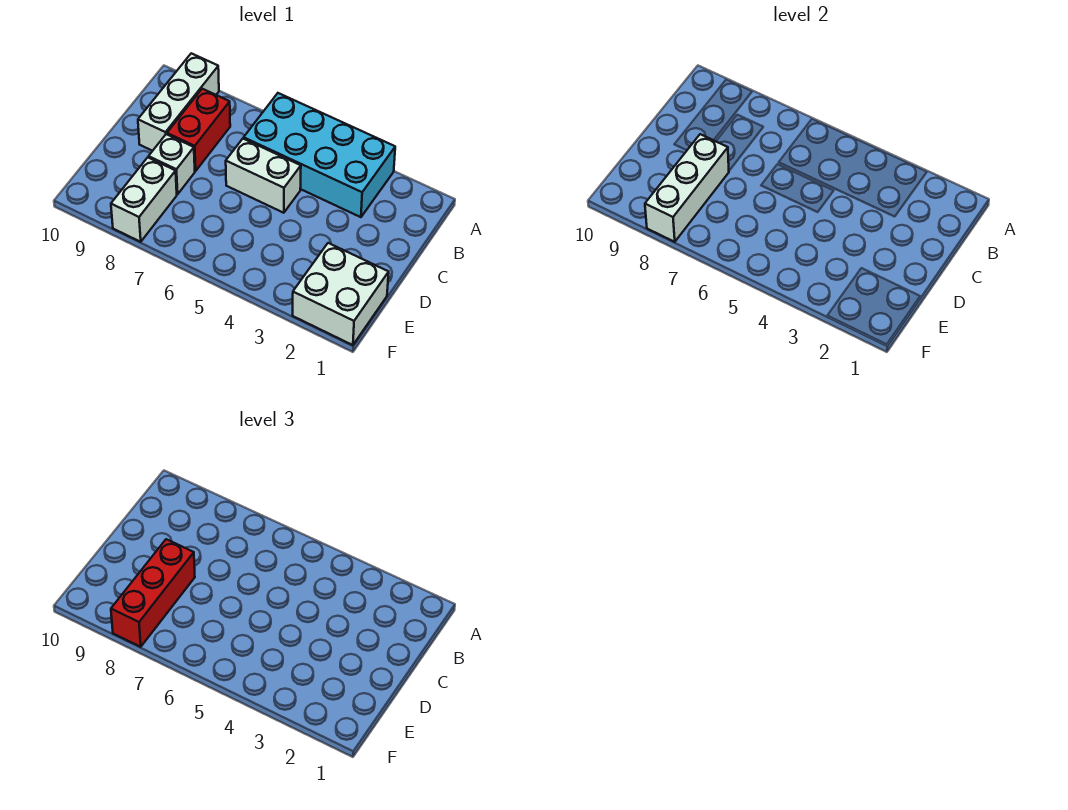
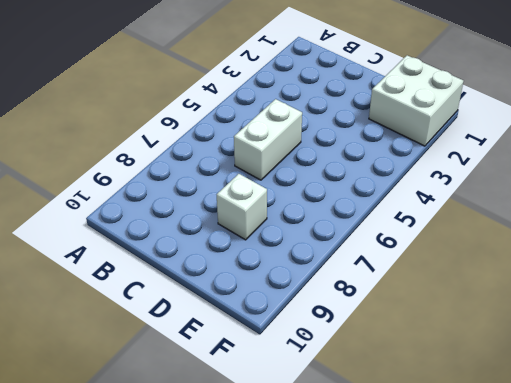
none -> cyan 2x4 brick [244,93,395,217]
none -> white 1x3 brick [138,53,219,151]

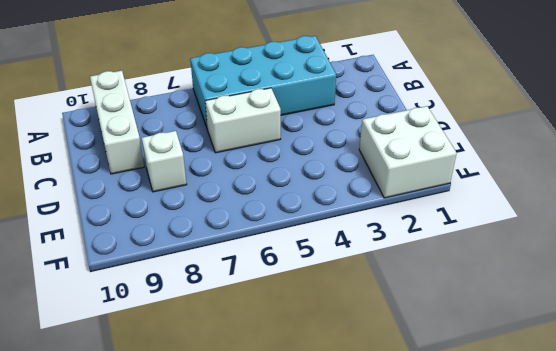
none -> red 1x2 brick [167,89,230,171]
none -> white 1x2 brick [111,157,177,242]

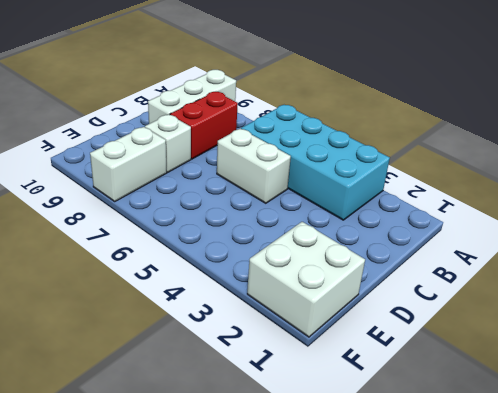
none -> white 1x3 brick [645,134,729,242]
none -> red 1x3 brick [111,539,195,647]

